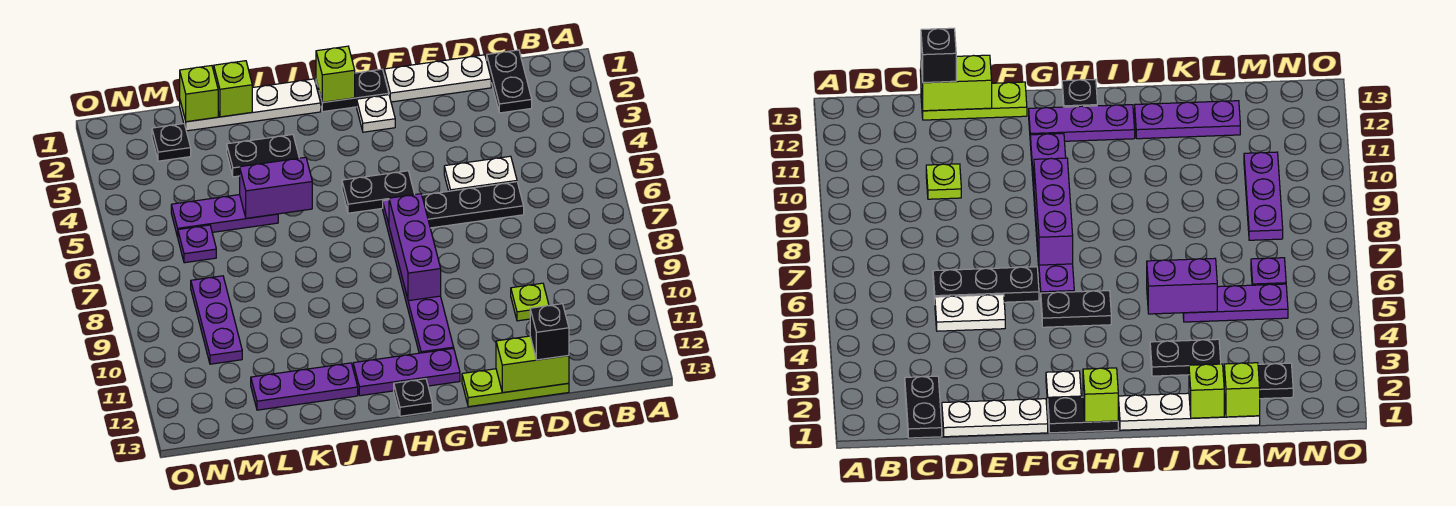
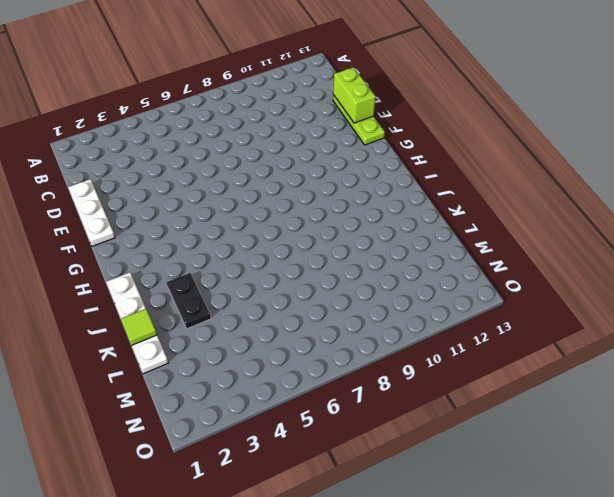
lime 1x1 tile [121,309,157,345] -> lime 1x1 brick [214,61,252,117]
none -> black 1x2 plate [487,50,532,113]
none -> white 1x2 plate [444,156,517,191]
none -> black 1x3 plate [422,182,524,228]

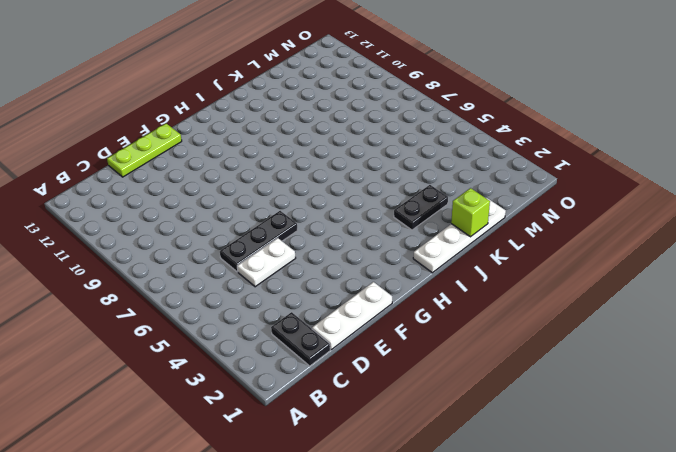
none -> lime 1x1 plate [511,283,549,321]
none -> black 1x2 plate [316,69,389,112]
none -> white 1x1 plate [357,95,395,132]

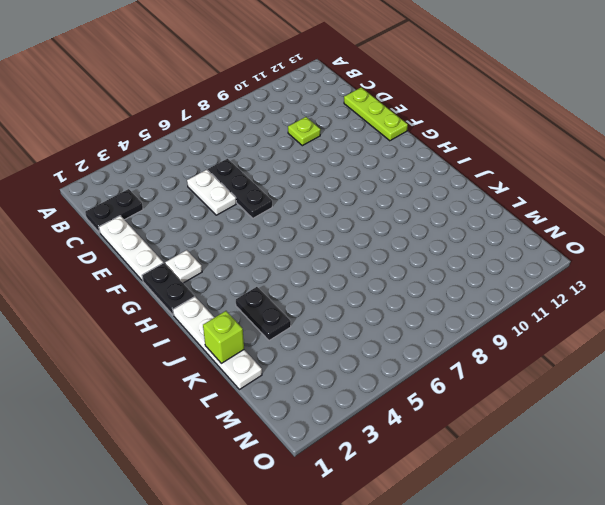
none -> black 1x2 plate [342,171,415,213]
none -> purple 1x6 plate [383,200,454,353]
none -> purple 1x3 plate [353,348,460,396]

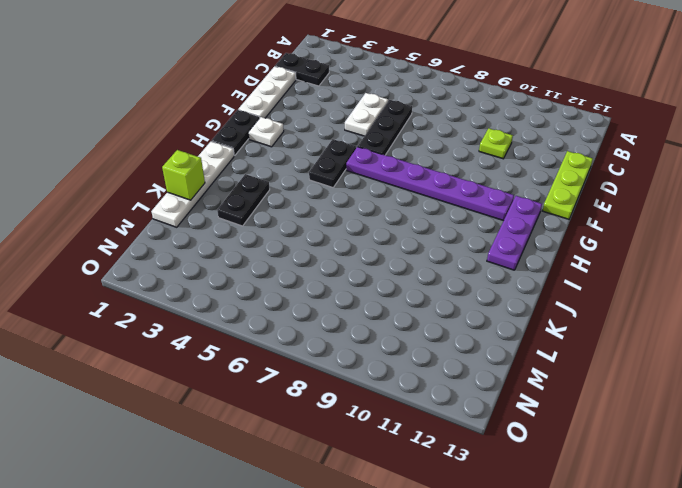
none -> black 1x1 plate [394,379,432,416]
none -> purple 1x3 plate [251,363,358,410]
none -> purple 1x3 plate [171,195,278,237]

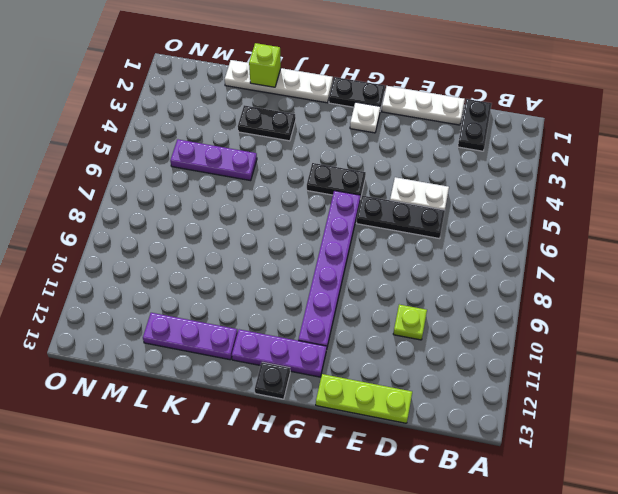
none -> black 1x1 plate [152,124,191,161]
none -> purple 1x1 plate [178,225,216,263]
none -> purple 1x3 plate [191,276,242,364]

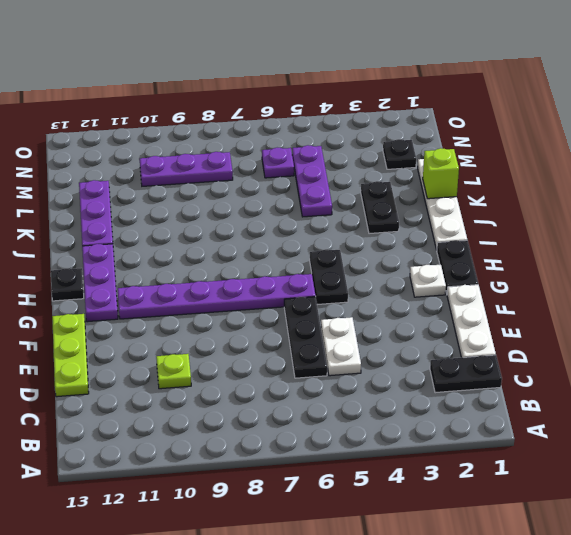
none -> lime 1x2 brick [496,336,569,393]
none -> purple 1x3 brick [389,194,441,301]
none -> lime 1x1 brick [316,46,355,102]

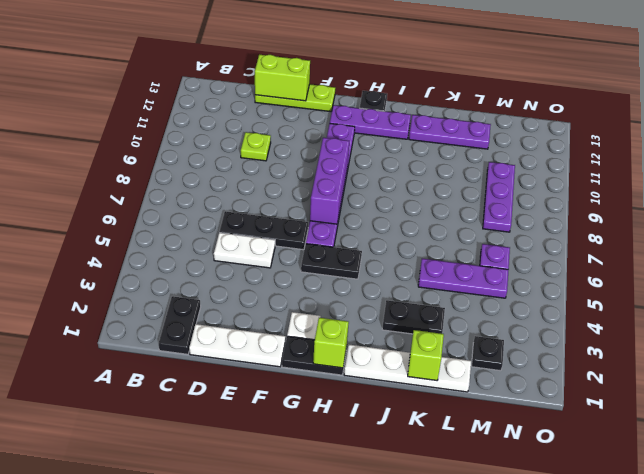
none -> purple 1x2 brick [240,157,312,218]
none -> lime 1x1 brick [180,66,218,122]
none -> black 1x1 brick [530,304,569,360]

